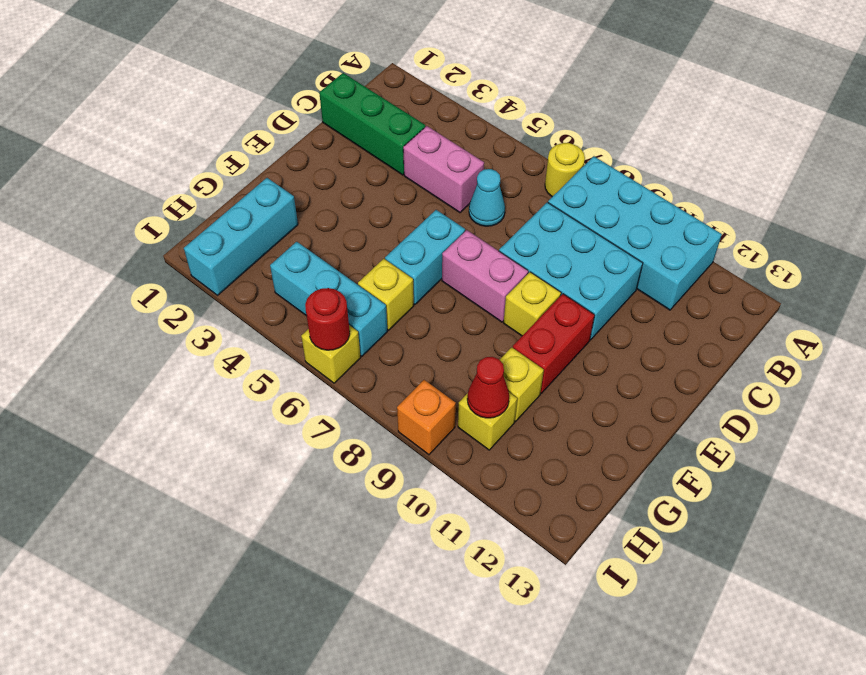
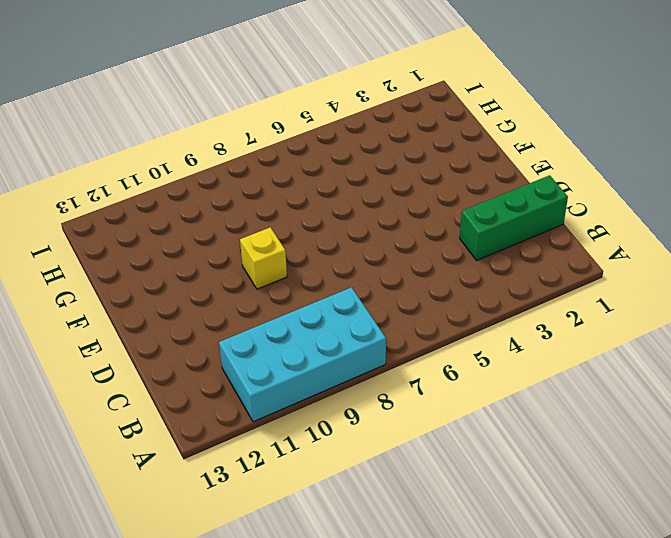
none -> yellow 1x1 round brick [545,143,585,197]
none -> pink 1x2 brick [403,126,484,213]
none -> cyan 1x1 cone [469,169,505,226]

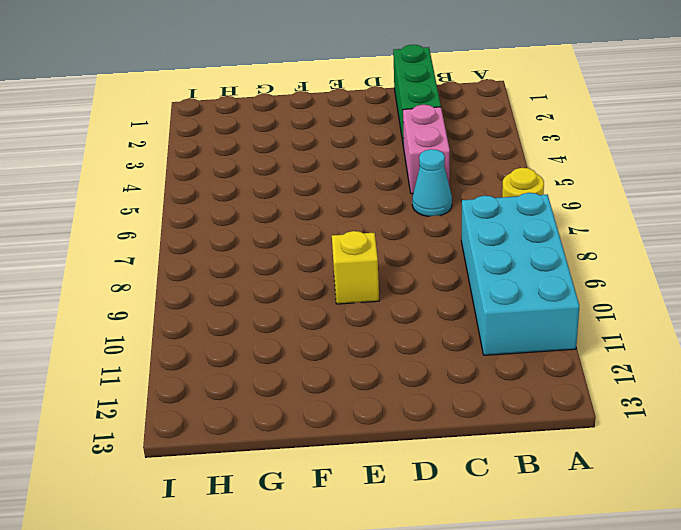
none -> cyan 2x3 brick [499,202,643,340]
none -> cyan 1x2 brick [385,210,465,305]
none -> pink 1x2 brick [442,230,528,322]

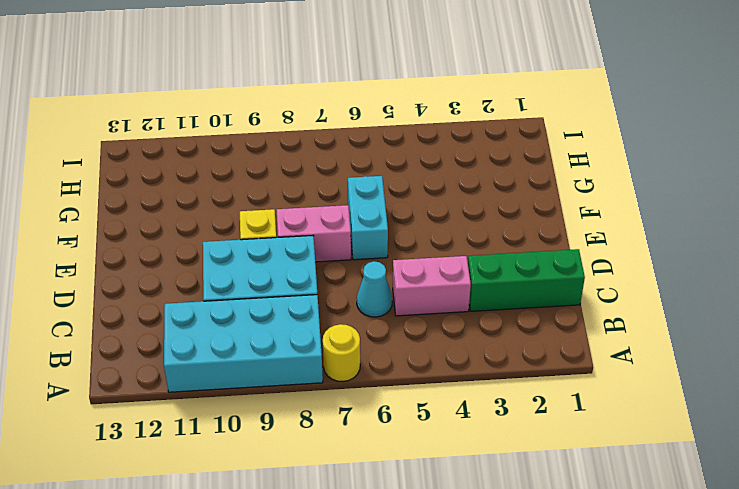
none -> red 1x2 brick [513,294,595,393]
none -> cyan 1x3 brick [184,178,298,295]
none -> yellow 1x1 brick [358,259,414,330]

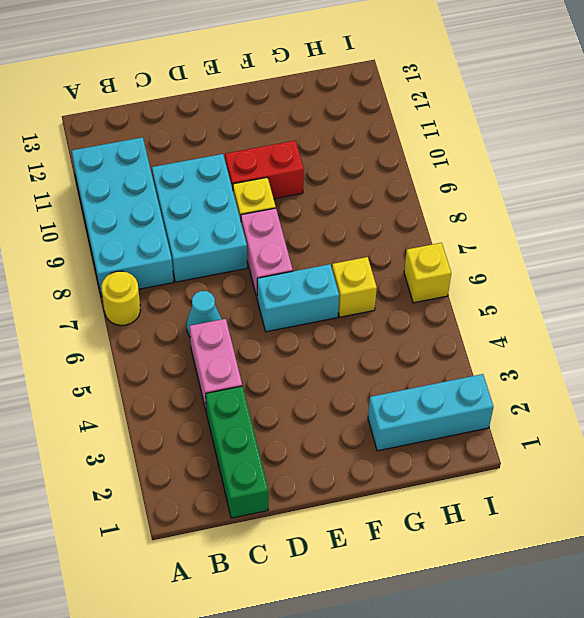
none -> yellow 1x1 brick [500,347,544,421]
none -> cyan 1x3 brick [270,242,388,356]
none -> yellow 1x1 brick [458,392,517,450]

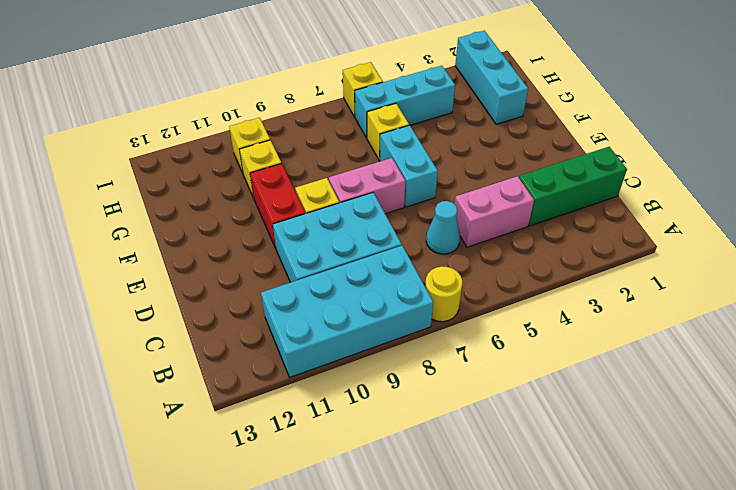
none -> orange 1x1 brick [397,380,456,455]
none -> red 1x1 cone [467,357,509,418]
none -> red 1x1 round brick [305,288,350,350]

